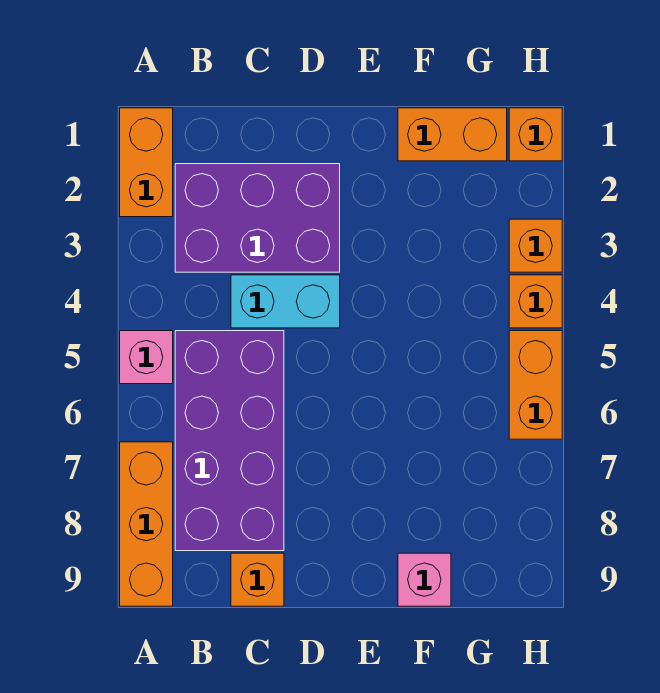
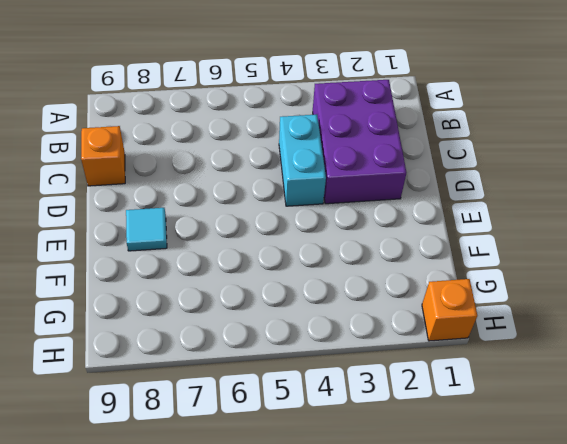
cyan 1x1 tile [126,208,167,251] -> none
none -> orange 1x2 brick [120,108,173,217]
none -> pink 1x1 brick [120,331,173,384]
none -> orange 1x3 brick [120,442,173,606]

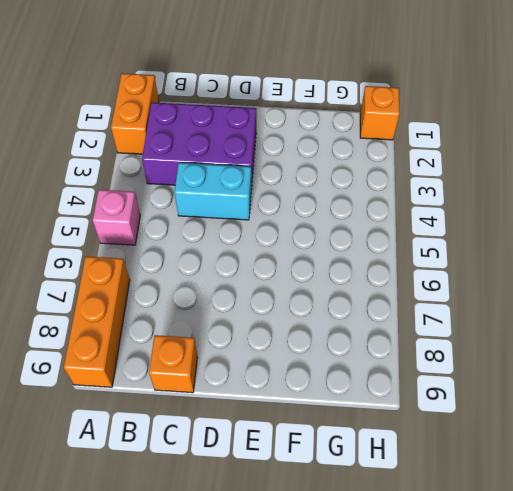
none -> purple 2x4 brick [175,331,284,551]
none -> orange 1x2 brick [398,108,507,161]
none -> pink 1x1 brick [398,553,451,606]

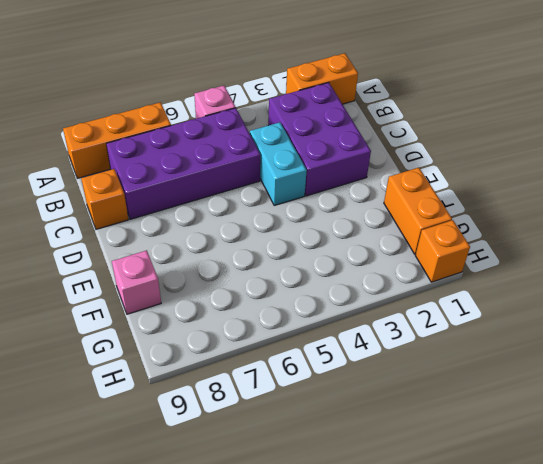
none -> orange 1x1 brick [509,219,562,272]
none -> orange 1x1 brick [509,275,562,328]
none -> orange 1x2 brick [509,331,562,439]

